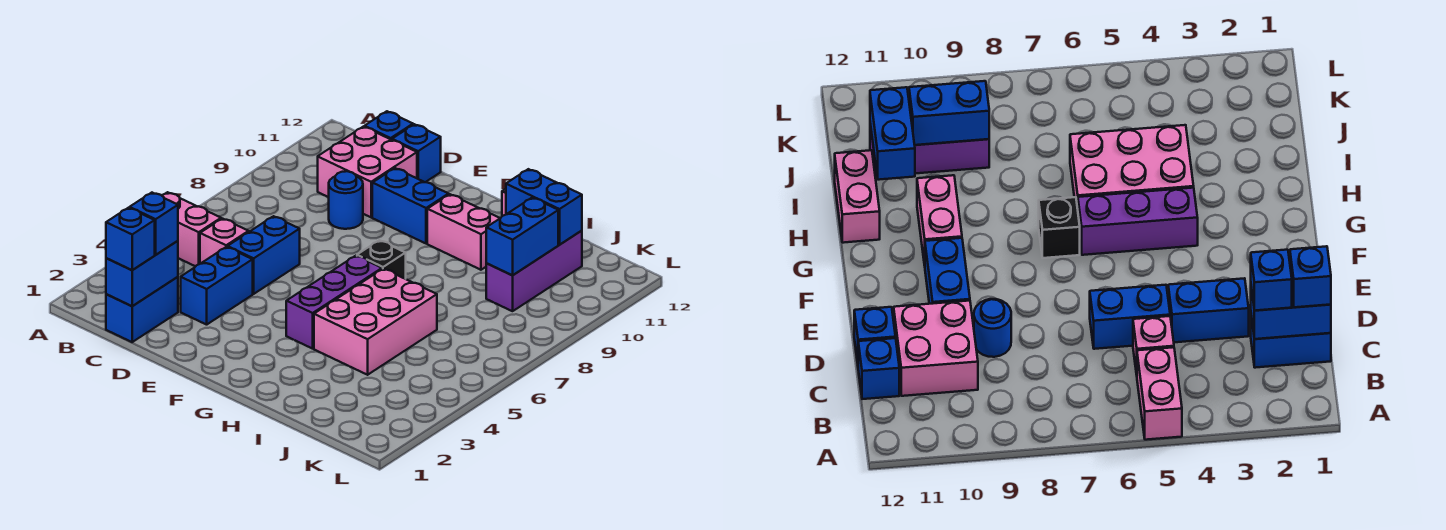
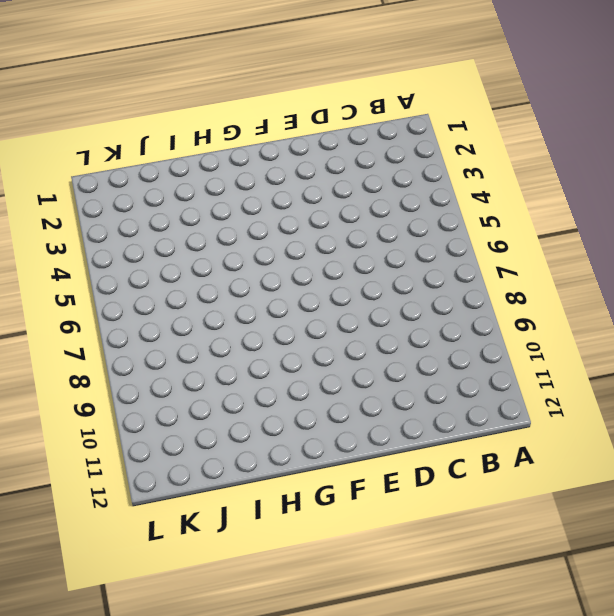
none -> pink 1x2 brick [162,192,221,266]
none -> blue 1x2 brick [106,277,178,342]
none -> pink 1x1 brick [200,219,249,264]

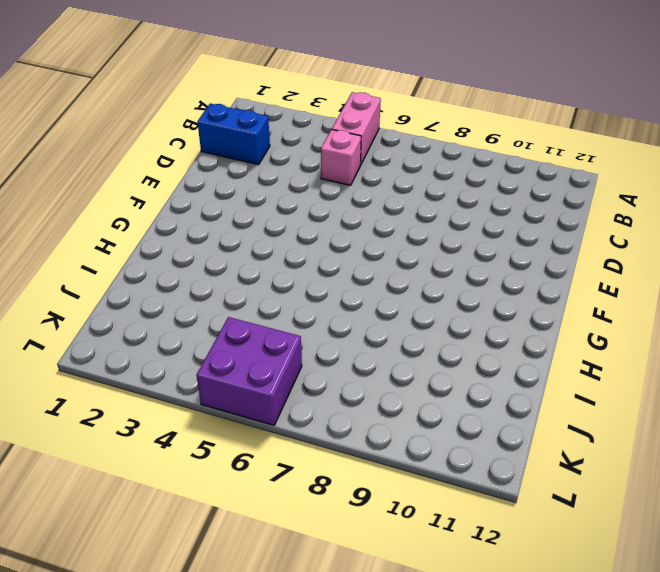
purple 2x2 brick [196,317,302,425] -> none
none -> pink 2x2 brick [318,127,417,217]
none -> blue 1x1 brick [365,111,413,140]
none -> blue 1x2 brick [181,247,253,325]

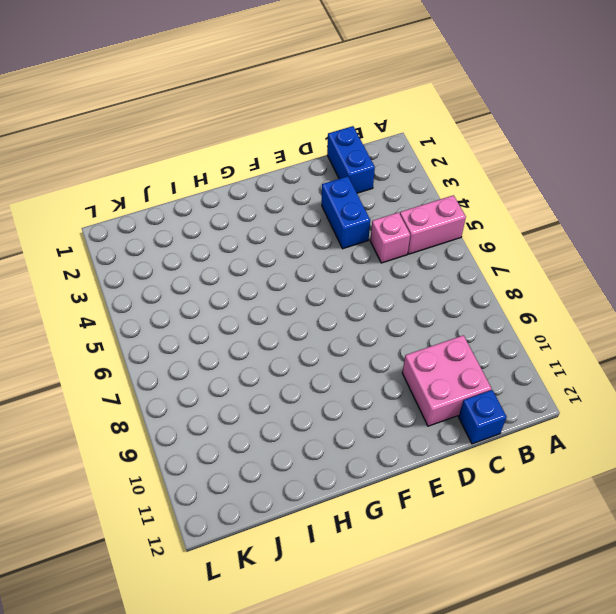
none -> blue 1x2 brick [228,216,300,294]
none -> blue 1x1 round brick [329,171,363,229]
none -> blue 1x1 brick [392,124,441,182]

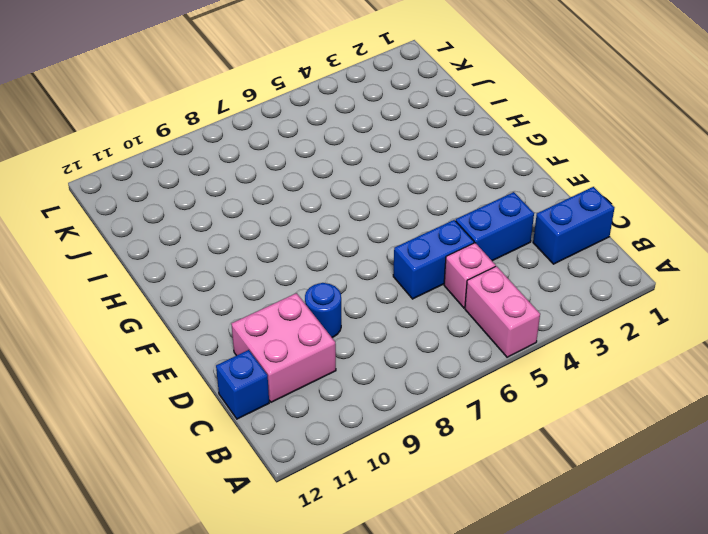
none -> blue 1x1 brick [392,124,441,182]
none -> blue 1x2 brick [372,168,449,244]
none -> purple 1x3 brick [286,256,382,349]

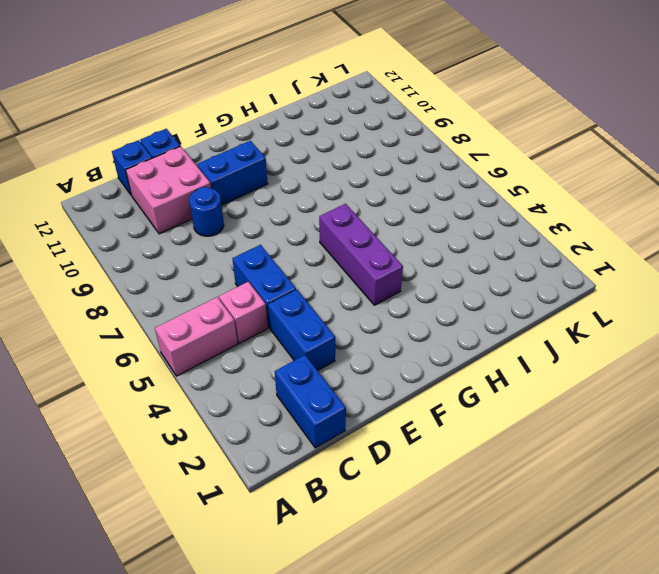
none -> black 1x1 brick [357,240,406,279]
none -> pink 1x2 brick [427,194,500,270]
none -> pink 2x3 brick [314,269,437,375]

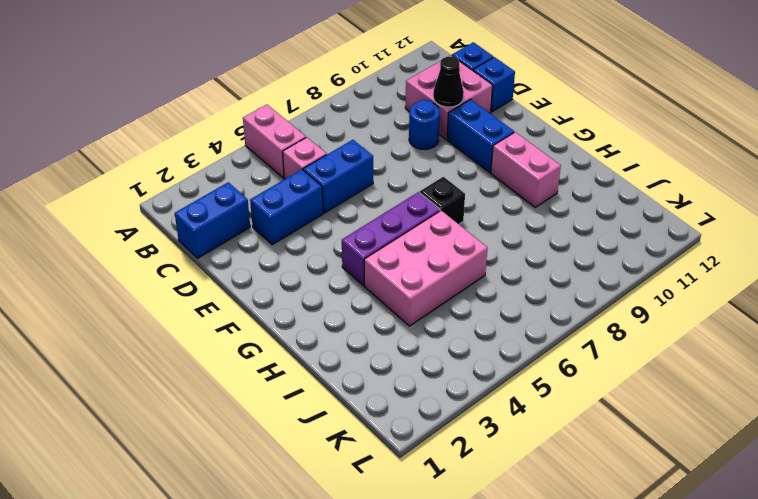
black 1x1 cone [433,57,464,107] -> none
none -> pink 1x2 brick [835,150,880,243]
none -> purple 1x3 brick [486,231,582,311]
none -> blue 1x2 brick [106,241,178,306]

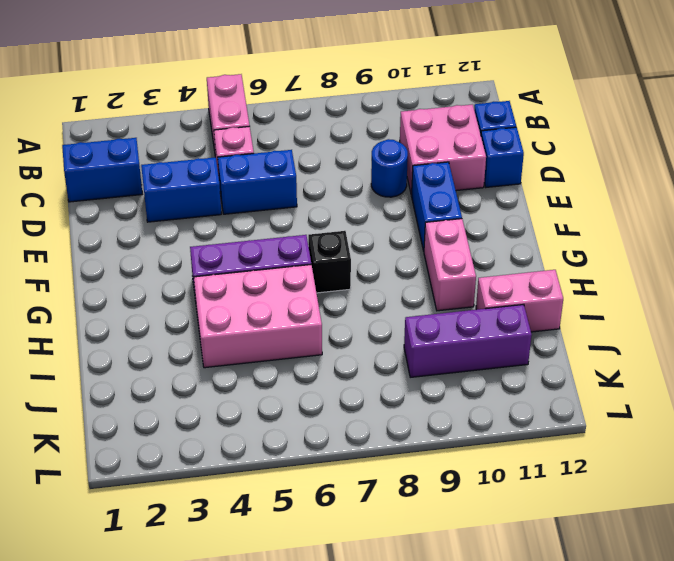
pink 1x2 brick [476,270,563,332] -> pink 1x2 brick turned to [835,150,880,243]
none -> blue 1x2 brick [106,241,178,306]
none -> blue 1x2 brick [506,169,582,245]
none -> blue 1x2 brick [486,198,558,275]

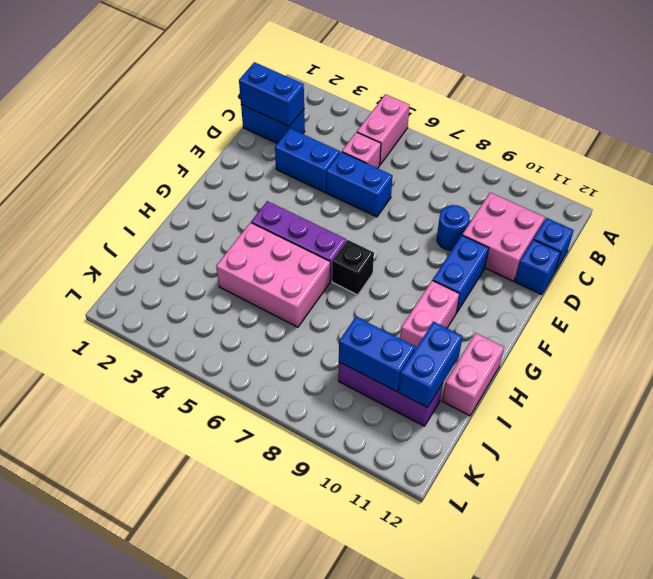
none -> blue 1x1 brick [106,208,155,270]
none -> blue 1x1 brick [130,193,178,255]

